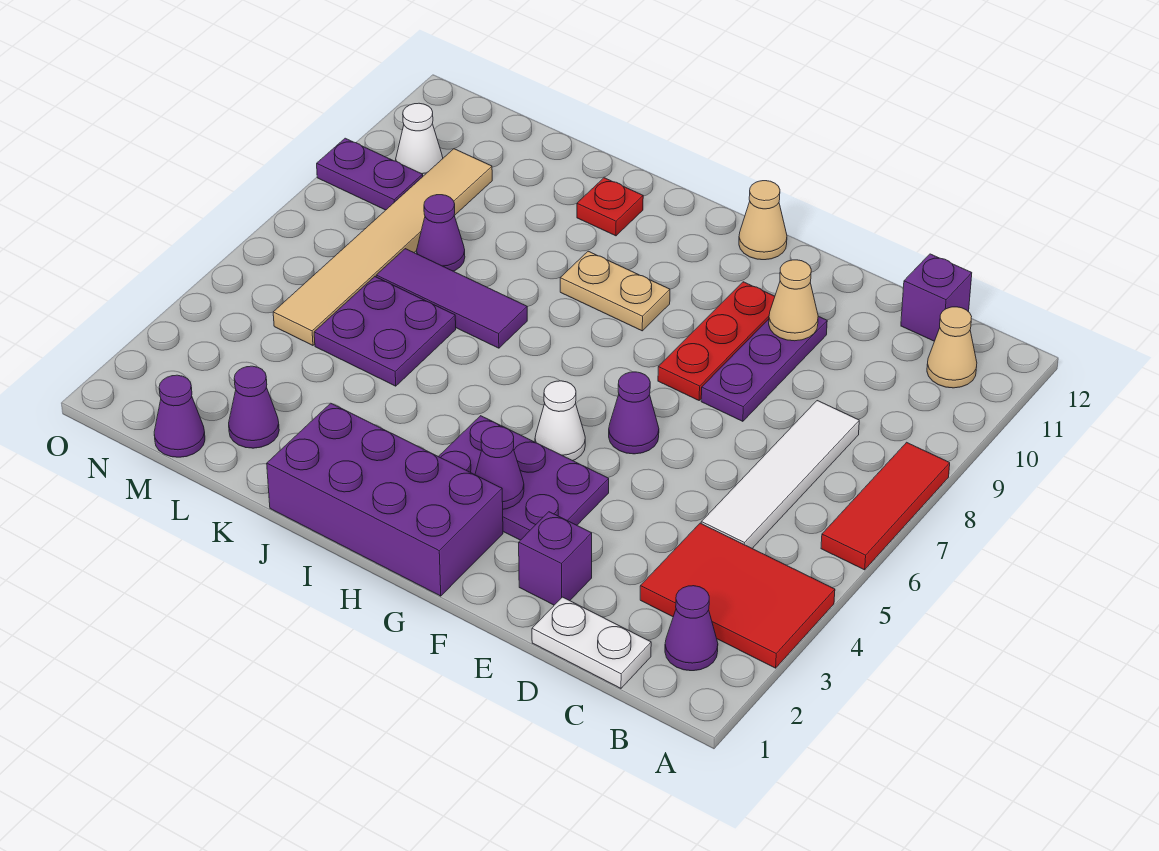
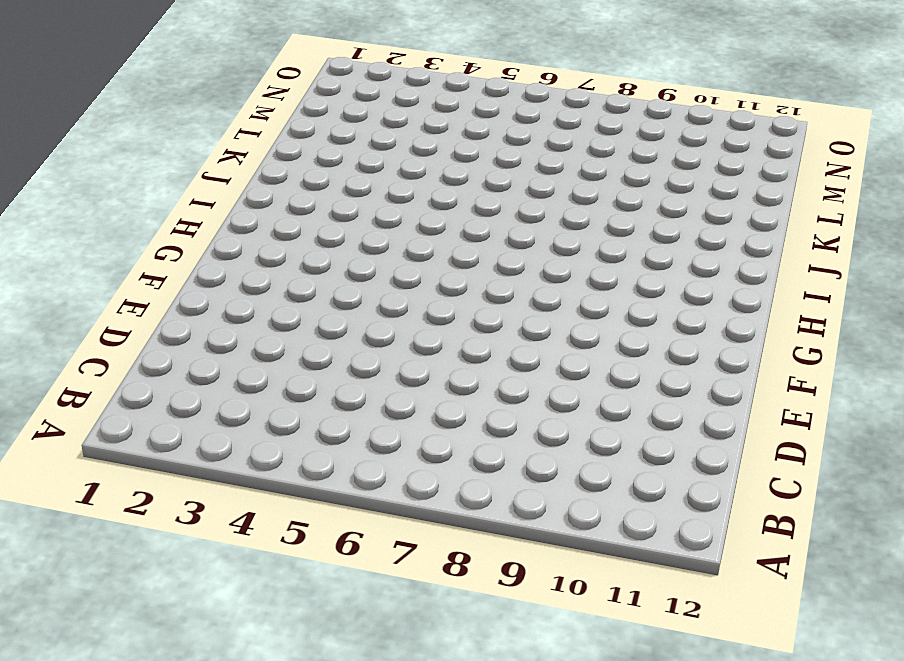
none -> red 2x3 tile [640,523,835,668]
none -> red 1x3 tile [821,442,950,570]
none -> purple 1x1 cone [665,586,718,671]

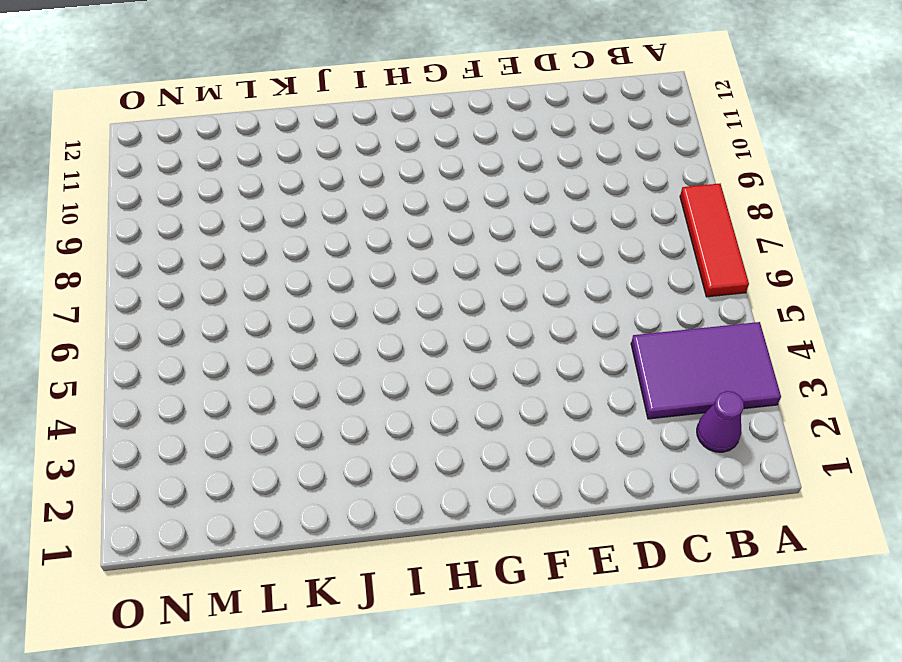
purple 2x3 tile [631,322,781,419] -> red 2x3 tile [640,523,835,668]
none -> tan 1x1 cone [927,307,977,388]
none -> white 1x2 plate [532,597,651,688]
none -> white 1x4 tile [701,401,859,548]

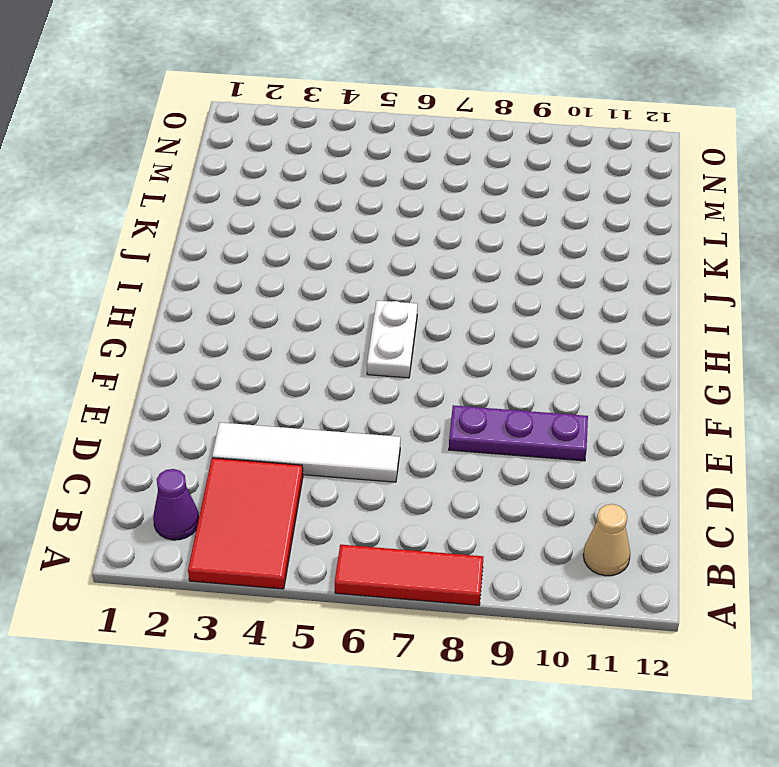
white 1x4 tile [212,422,401,482] -> white 1x4 tile moved to [701,401,859,548]
white 1x2 plate [367,301,418,378] -> white 1x2 plate moved to [532,597,651,688]
none -> purple 1x1 brick [901,254,972,341]
none -> purple 1x1 brick [519,512,592,605]
none -> purple 2x3 plate [438,416,609,540]

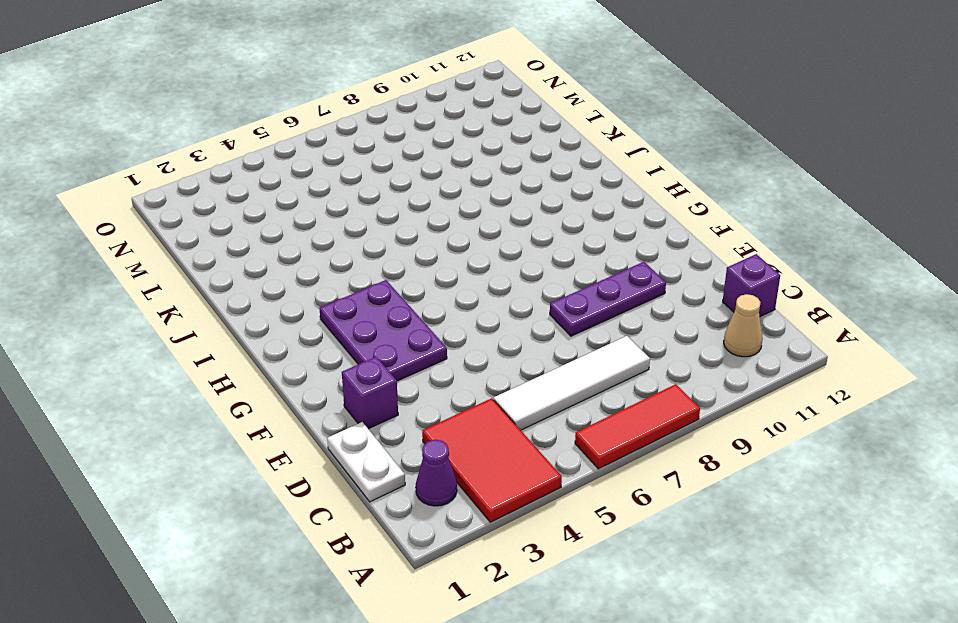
none -> purple 1x1 cone [609,372,659,454]
none -> red 1x3 plate [658,282,775,400]
none -> purple 2x4 brick [267,403,503,596]

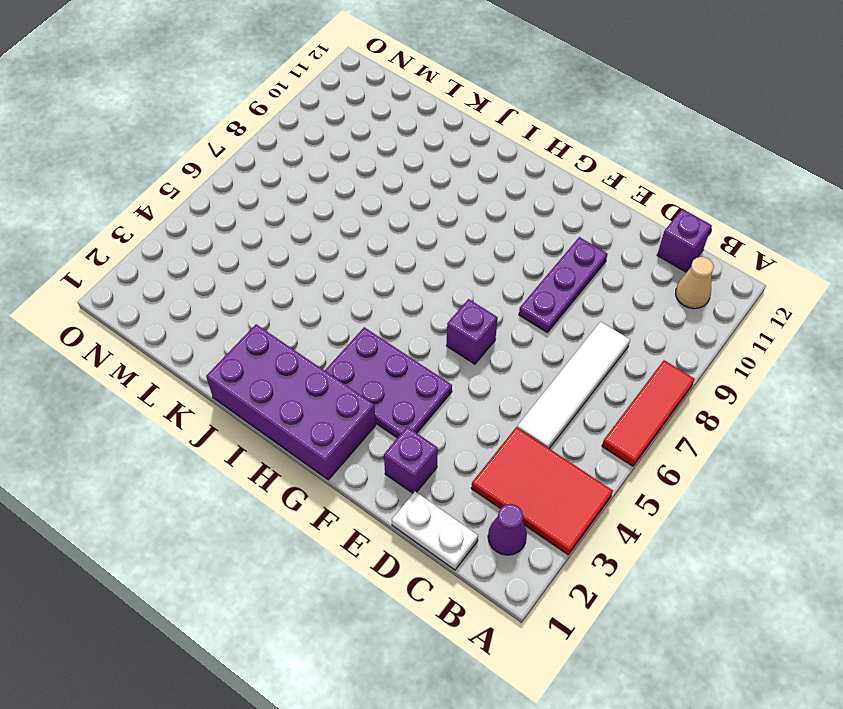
purple 1x1 brick [446,299,498,364] -> purple 1x1 cone [609,372,659,454]
none -> red 1x3 plate [658,282,775,400]
none -> white 1x1 cone [535,381,585,461]
none -> tan 1x1 cone [739,181,787,260]

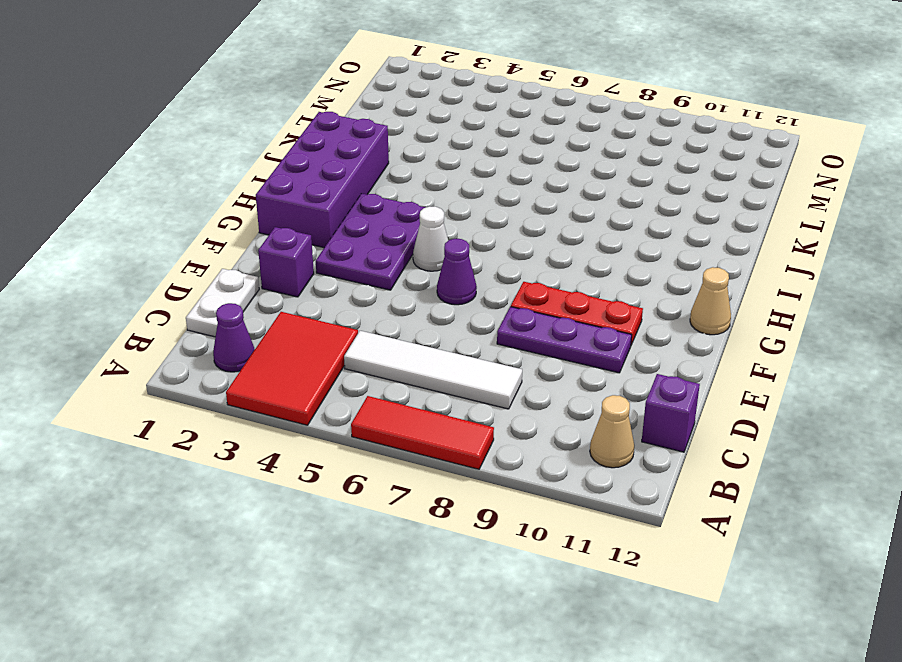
none -> tan 1x2 plate [560,251,670,331]
none -> purple 1x3 tile [376,249,527,348]
none -> red 1x1 plate [577,178,643,236]

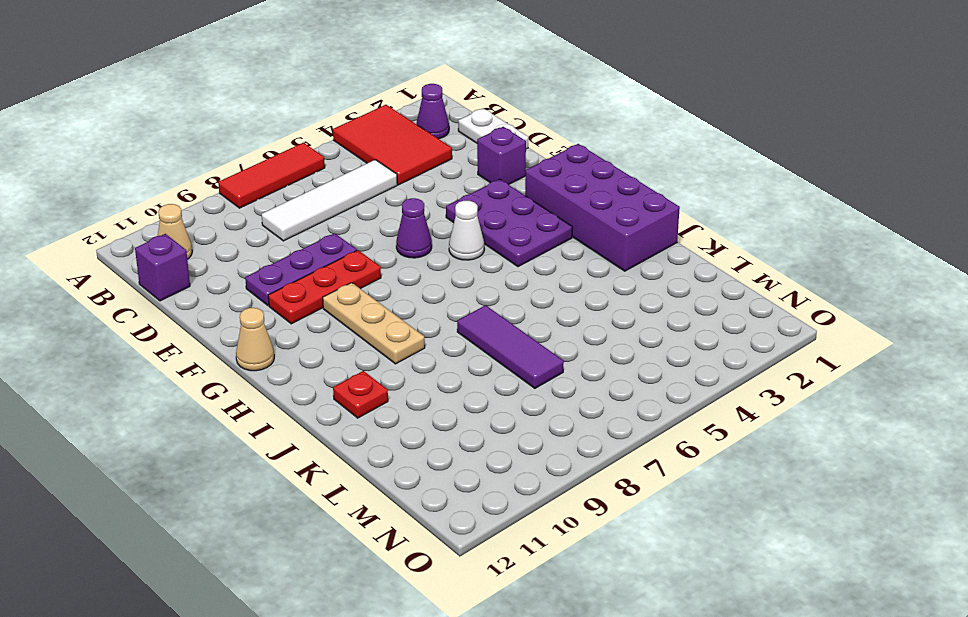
tan 1x3 plate [323,283,425,364] -> tan 1x2 plate [560,251,670,331]
none -> purple 2x2 plate [314,277,456,386]
none -> purple 1x1 cone [229,366,279,448]
none -> purple 1x1 cone [417,195,465,271]

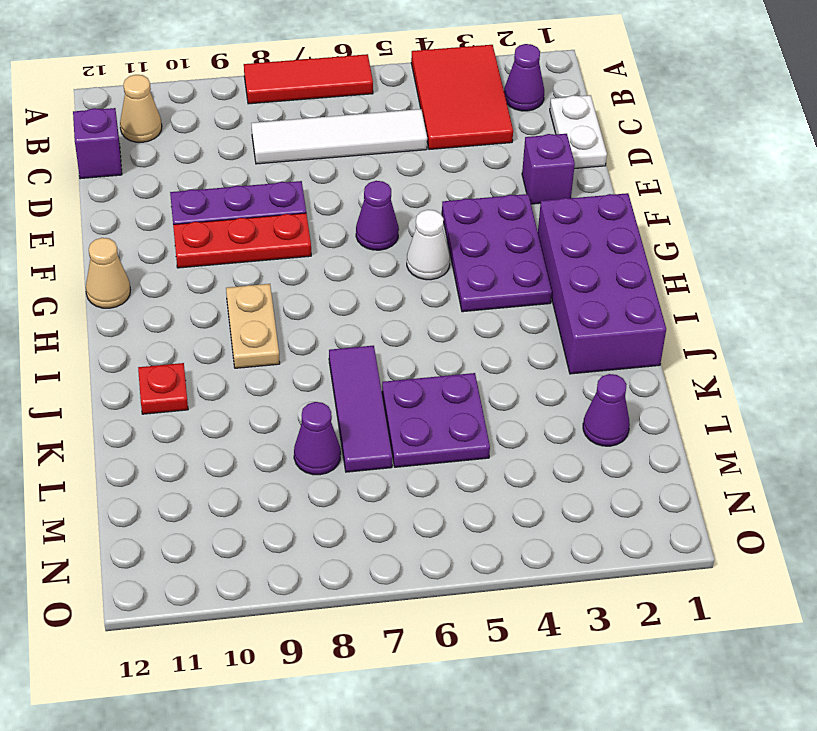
none -> purple 1x1 cone [154,375,205,457]
none -> tan 1x6 tile [273,149,492,345]
none -> purple 1x2 plate [317,138,423,210]

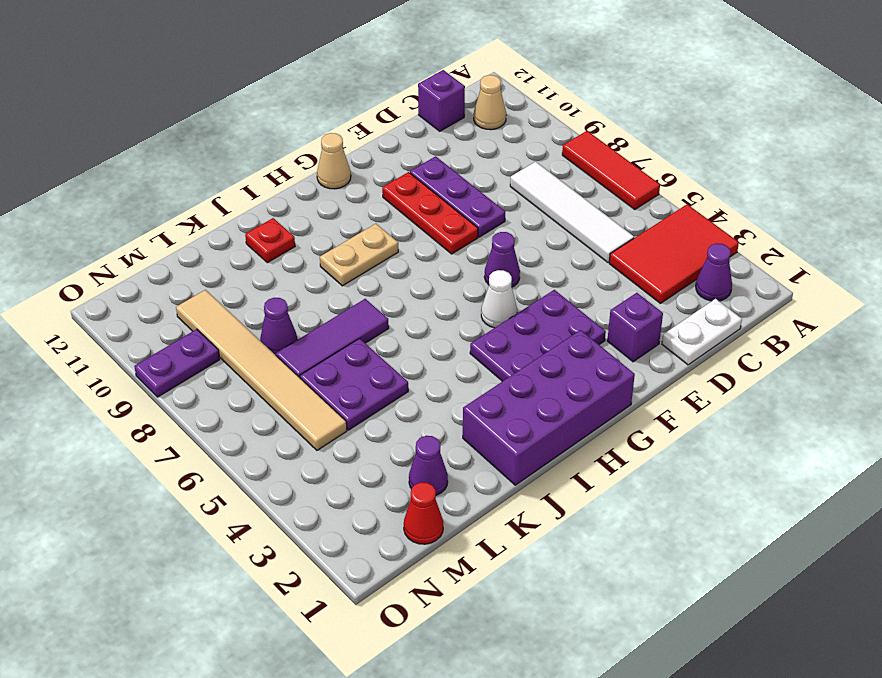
red 1x1 cone [404,482,443,544] -> purple 1x1 cone [154,375,205,457]
none -> white 1x1 cone [396,103,443,176]
none -> tan 1x1 cone [769,260,818,341]
none -> purple 1x1 cone [475,427,524,509]

